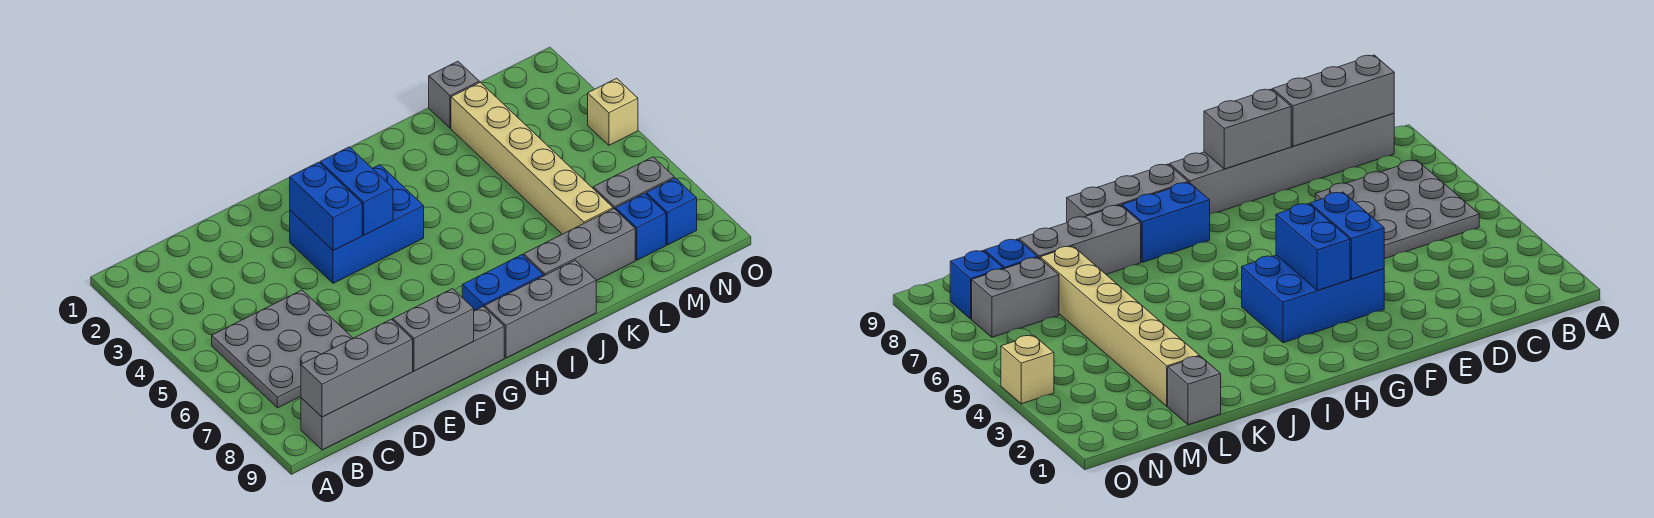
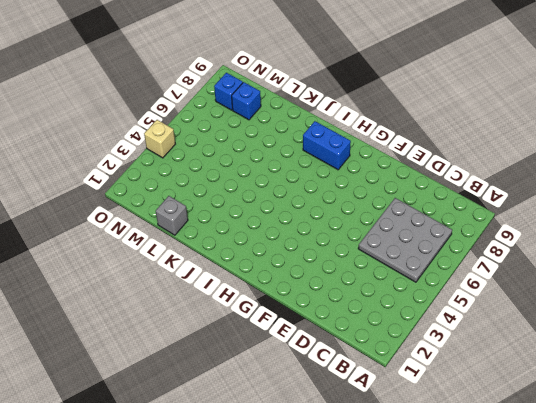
none -> grey 1x6 brick [301,306,504,450]
none -> blue 2x3 brick [290,165,424,283]
none -> grey 1x3 brick [485,261,596,358]

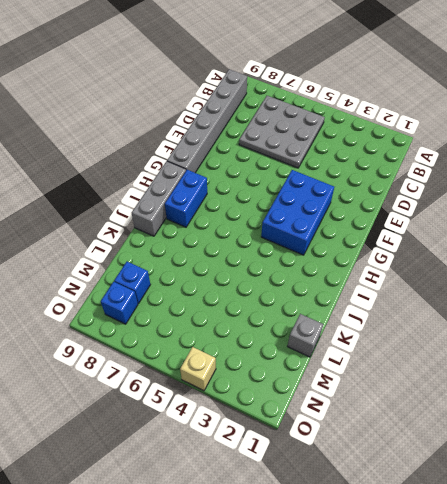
none -> grey 1x3 brick [523,209,635,281]
none -> tan 1x6 brick [451,82,613,234]
none -> grey 1x2 brick [593,157,674,210]

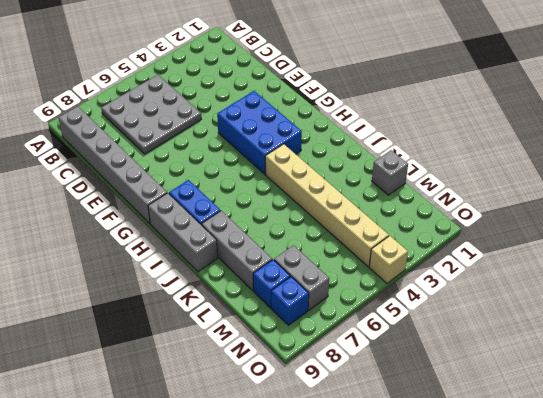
tan 1x6 brick [265,144,389,267] -> tan 1x6 brick turned to [451,82,613,234]
none -> grey 1x3 brick [301,319,413,417]
none -> grey 1x2 brick [393,289,474,371]
none -> blue 1x2 brick [290,162,362,251]

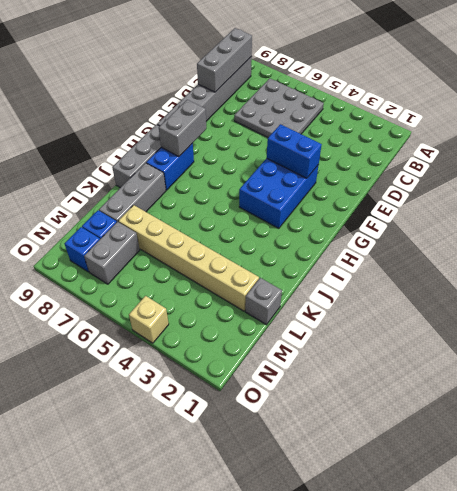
grey 1x2 brick [159,100,206,157] -> grey 1x2 brick moved to [393,289,474,371]
none -> blue 1x2 brick [320,147,393,235]

